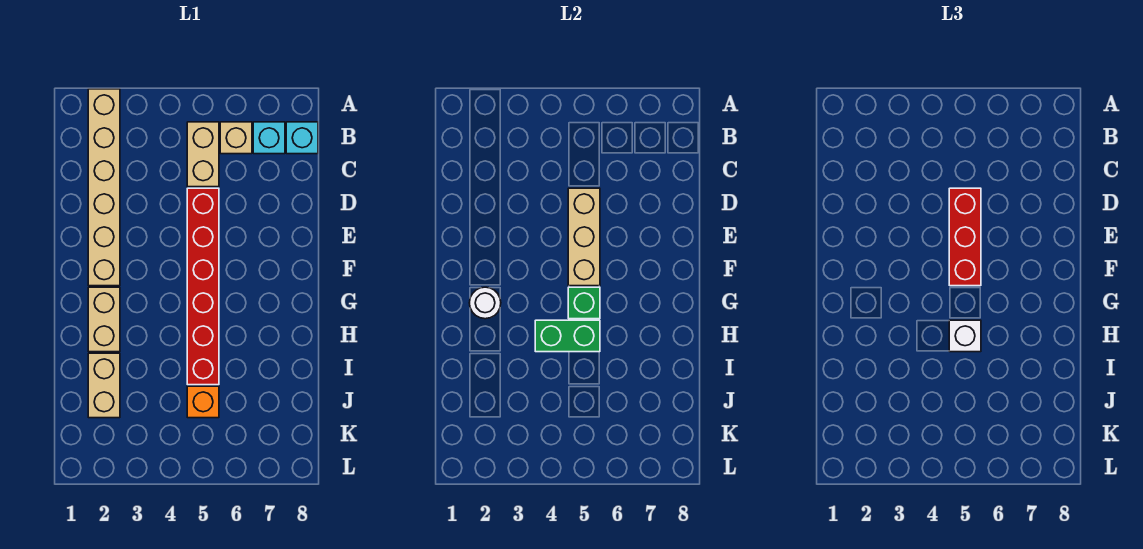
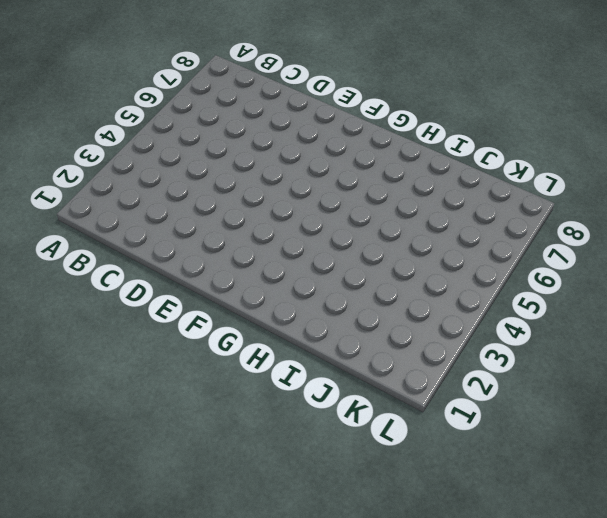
none -> tan 1x6 brick [88,89,120,286]
none -> tan 1x2 brick [187,122,219,187]
none -> tan 1x1 brick [220,122,252,154]

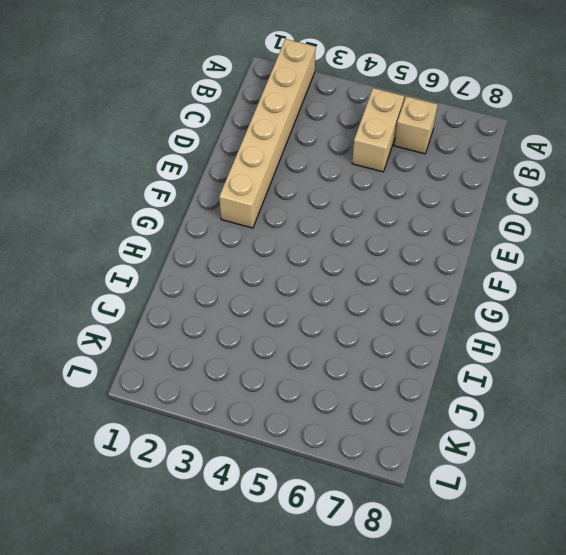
none -> cyan 1x1 brick [253,122,285,154]
none -> cyan 1x1 brick [286,122,318,154]
none -> red 1x6 brick [187,188,219,385]

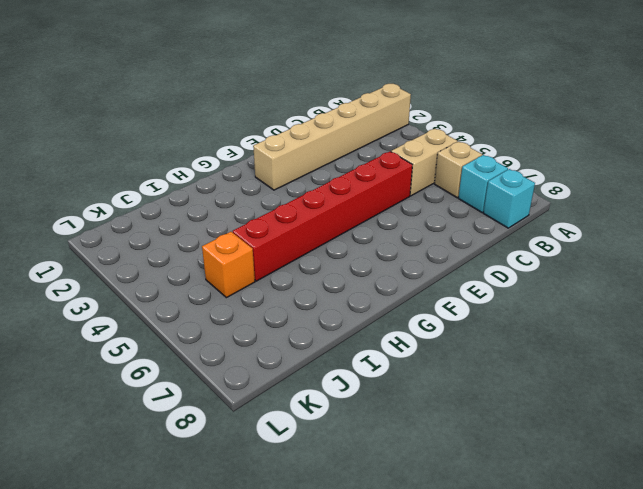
none -> tan 1x2 brick [88,287,120,352]
none -> tan 1x2 brick [88,353,120,418]
none -> tan 1x3 brick [568,188,600,286]

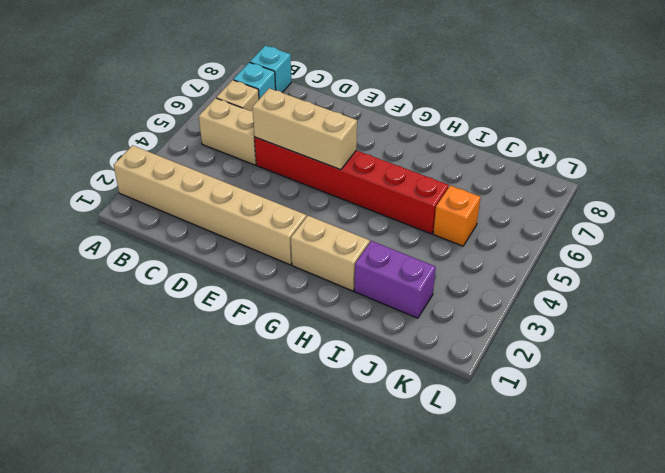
purple 1x2 brick [354,241,436,318] -> tan 1x2 brick [88,353,120,418]
none -> white 1x1 round brick [469,287,501,319]
none -> green 1x1 brick [568,287,600,319]
none -> green 1x2 brick [535,320,600,352]

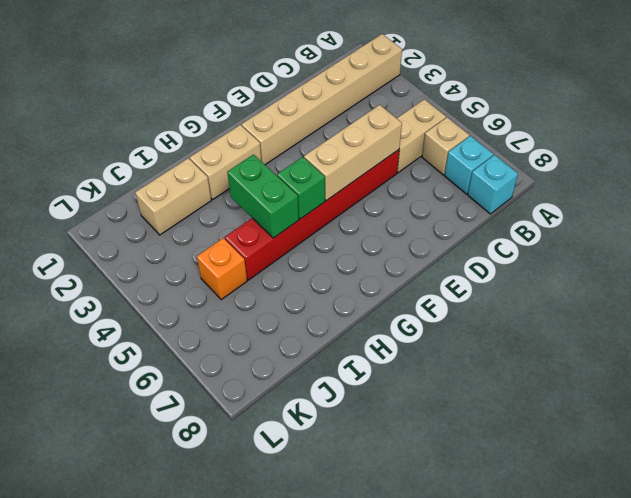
none -> white 1x1 round brick [469,287,501,319]
none -> red 1x3 brick [949,188,981,286]
none -> white 1x1 brick [949,320,981,352]

